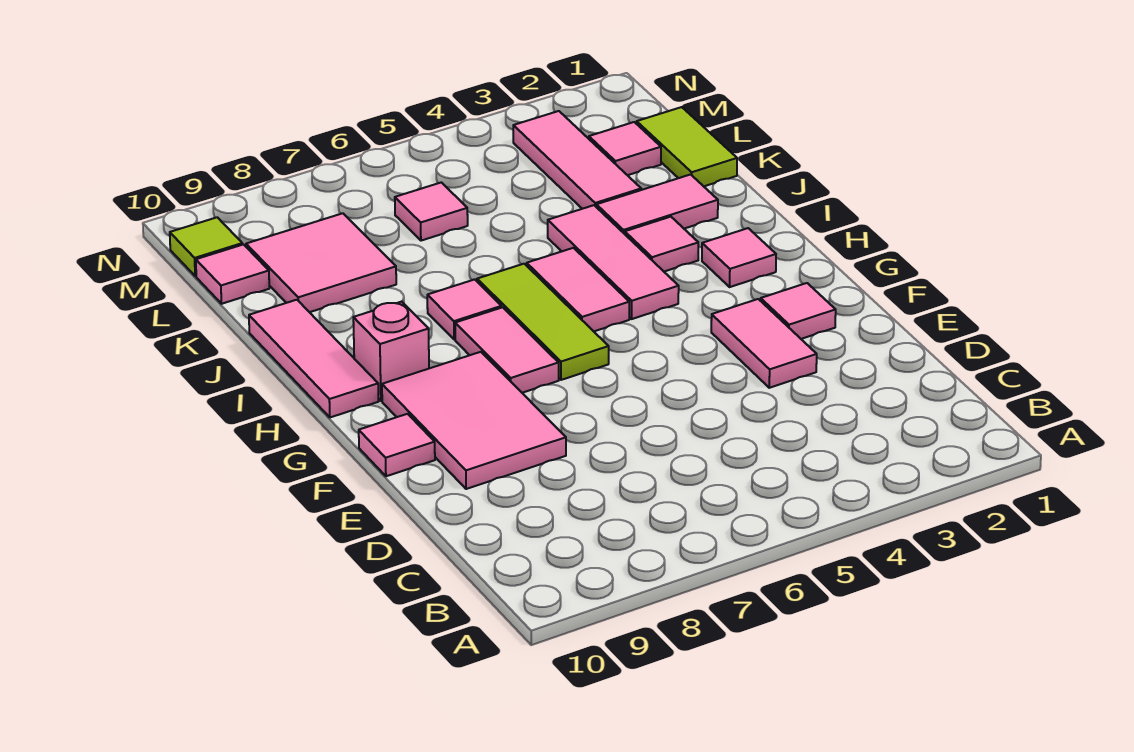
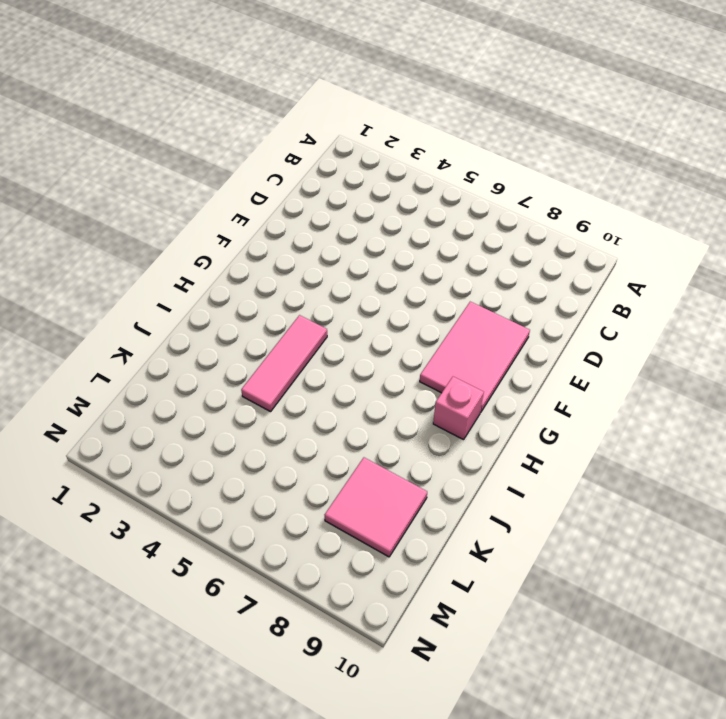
none -> pink 1x2 tile [711,299,817,388]
none -> pink 1x1 tile [761,283,836,339]
none -> pink 1x1 tile [359,414,435,476]

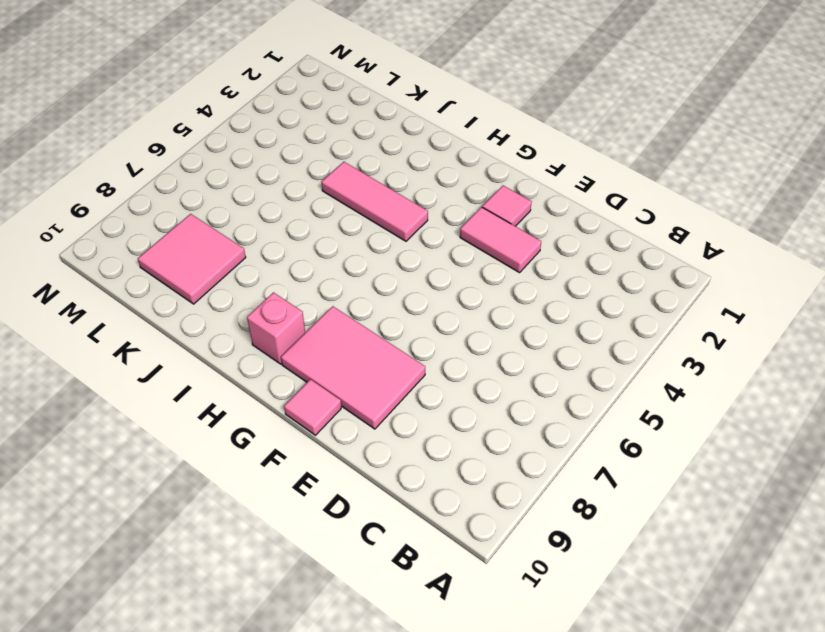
none -> lime 1x3 tile [477,264,609,380]
none -> pink 1x2 tile [455,307,559,393]
none -> pink 1x1 tile [702,228,776,287]

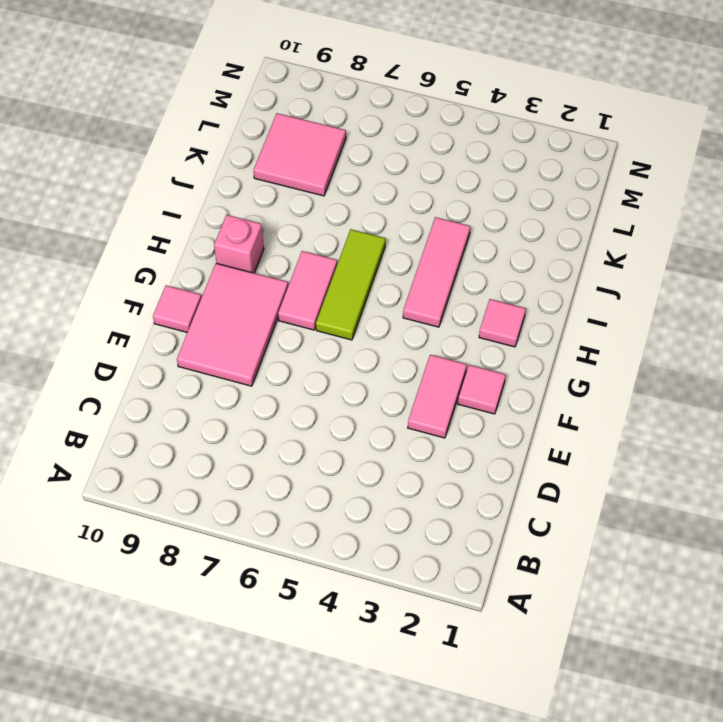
none -> pink 1x2 tile [527,248,629,331]
none -> pink 1x3 tile [249,300,379,417]
none -> pink 1x1 tile [625,217,698,271]

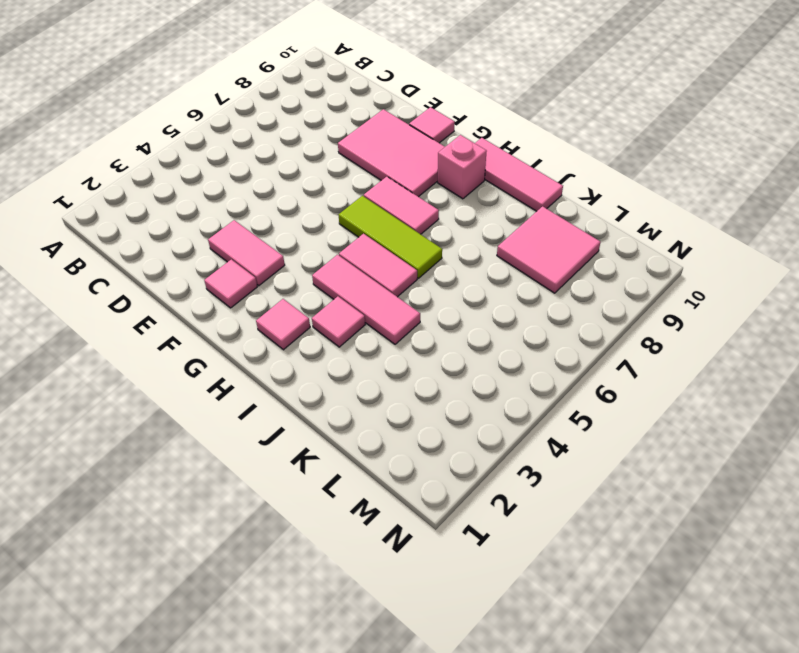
none -> pink 1x1 tile [427,279,501,339]
none -> pink 1x2 tile [596,174,718,234]
none -> lime 1x2 tile [637,107,737,186]

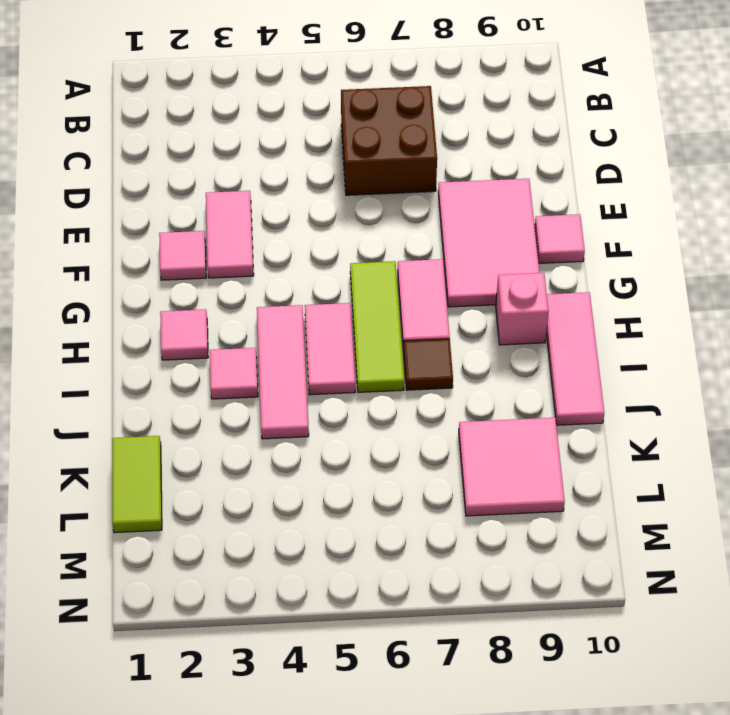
brown 2x2 brick [341,86,437,195] -> none
brown 1x1 tile [404,339,453,390] -> pink 1x1 tile [427,279,501,339]
none -> pink 1x2 tile [596,174,718,234]
none -> pink 1x3 tile [513,111,641,209]
none -> pink 1x1 tile [589,122,661,175]

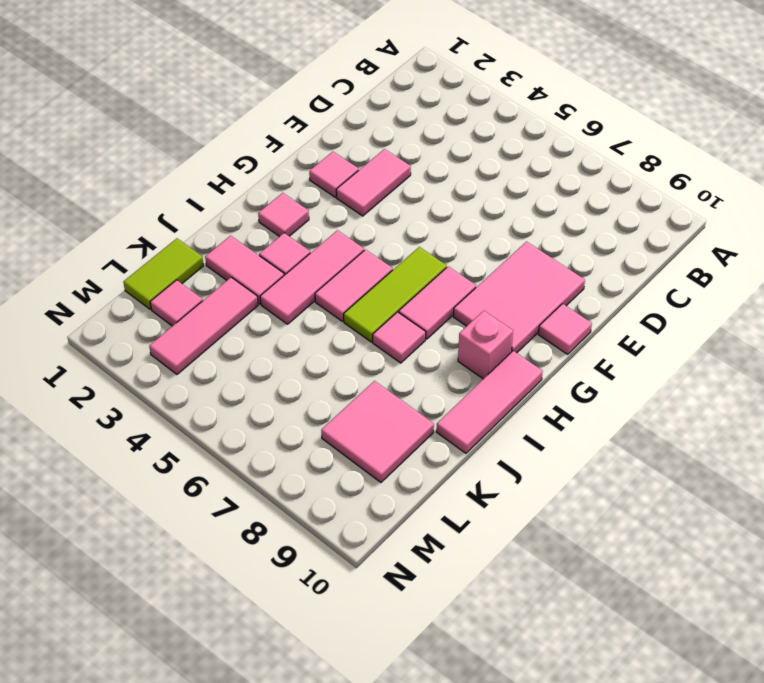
none -> pink 1x1 tile [395,182,468,241]
none -> pink 1x1 tile [196,245,269,304]
none -> lime 1x1 tile [170,217,242,276]

